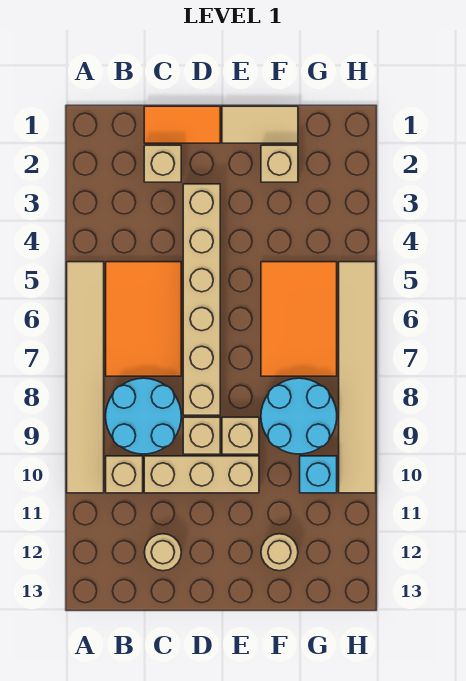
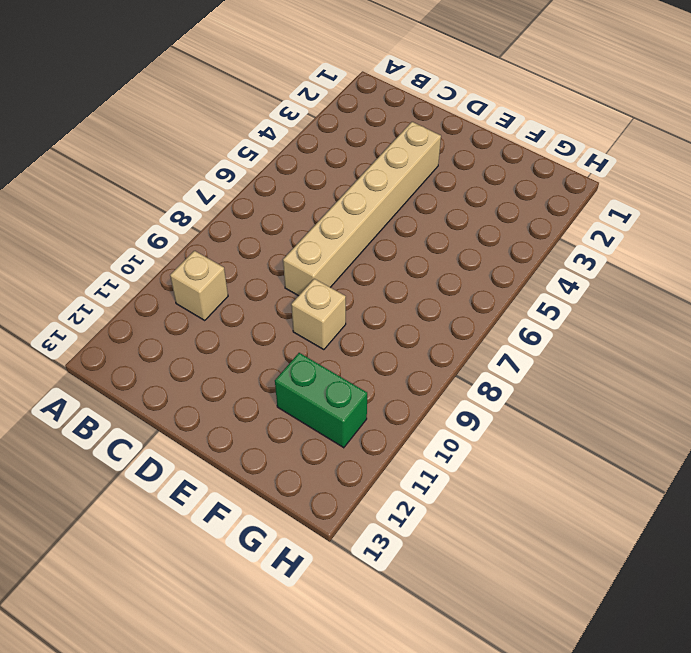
green 1x2 brick [275,353,367,448] -> none
none -> tan 1x6 tile [67,262,104,493]
none -> orange 2x3 tile [106,262,181,376]
none -> cyan 2x2 round brick [106,378,181,454]

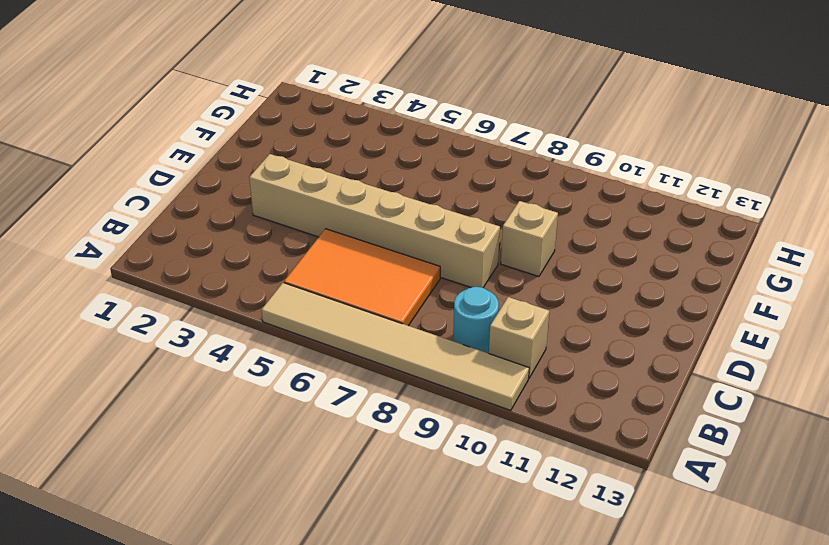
cyan 1x1 round brick [453,287,499,353] -> cyan 2x2 round brick [106,378,181,454]
none -> orange 1x2 tile [144,106,220,143]
none -> tan 1x1 brick [144,145,181,182]
none -> tan 1x3 brick [144,456,259,493]

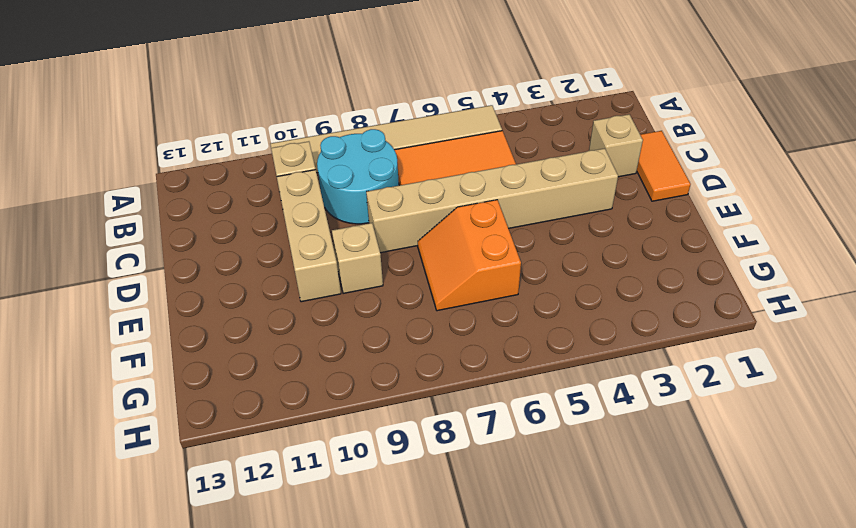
orange 2x2 slope [418,200,521,311] -> orange 2x3 tile [261,262,337,376]
none -> tan 1x1 round brick [144,534,181,571]
none -> tan 1x1 brick [183,417,220,454]
none -> tan 1x2 tile [222,106,298,143]

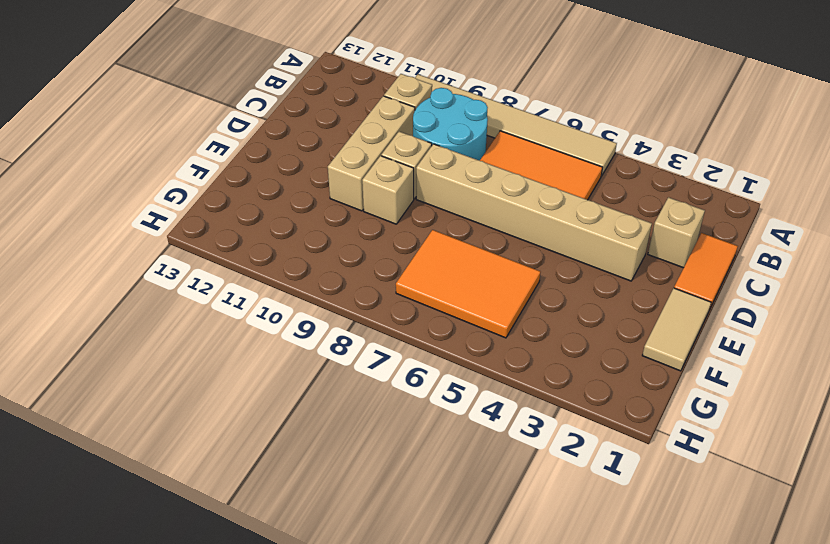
none -> tan 1x1 round brick [144,534,181,571]
none -> tan 1x1 brick [261,145,298,182]
none -> cyan 2x2 round brick [261,378,337,454]

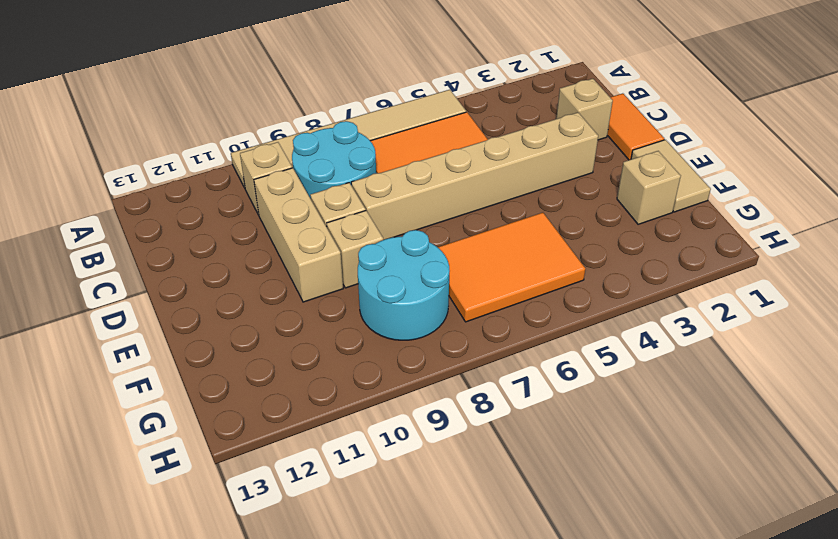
none -> tan 1x1 round brick [144,534,181,571]
none -> tan 1x1 round brick [261,534,298,571]
none -> cyan 1x1 brick [300,456,337,493]

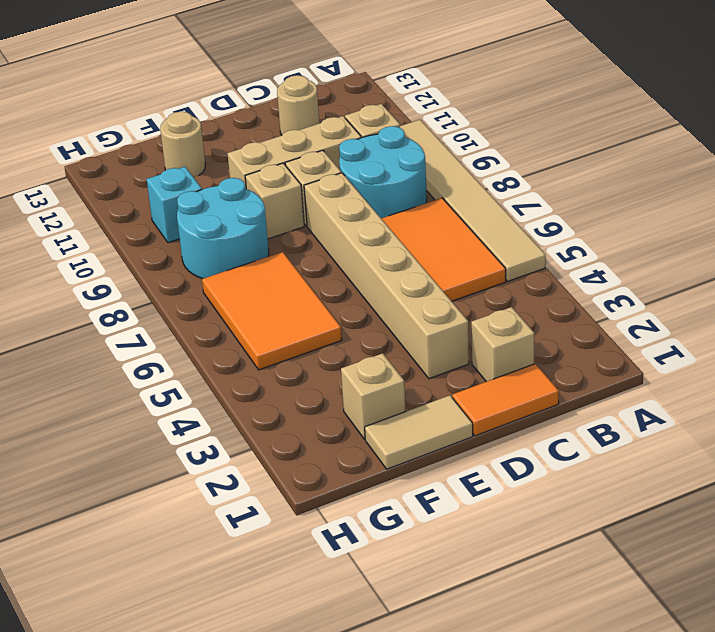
none -> tan 1x6 tile [339,262,376,493]

